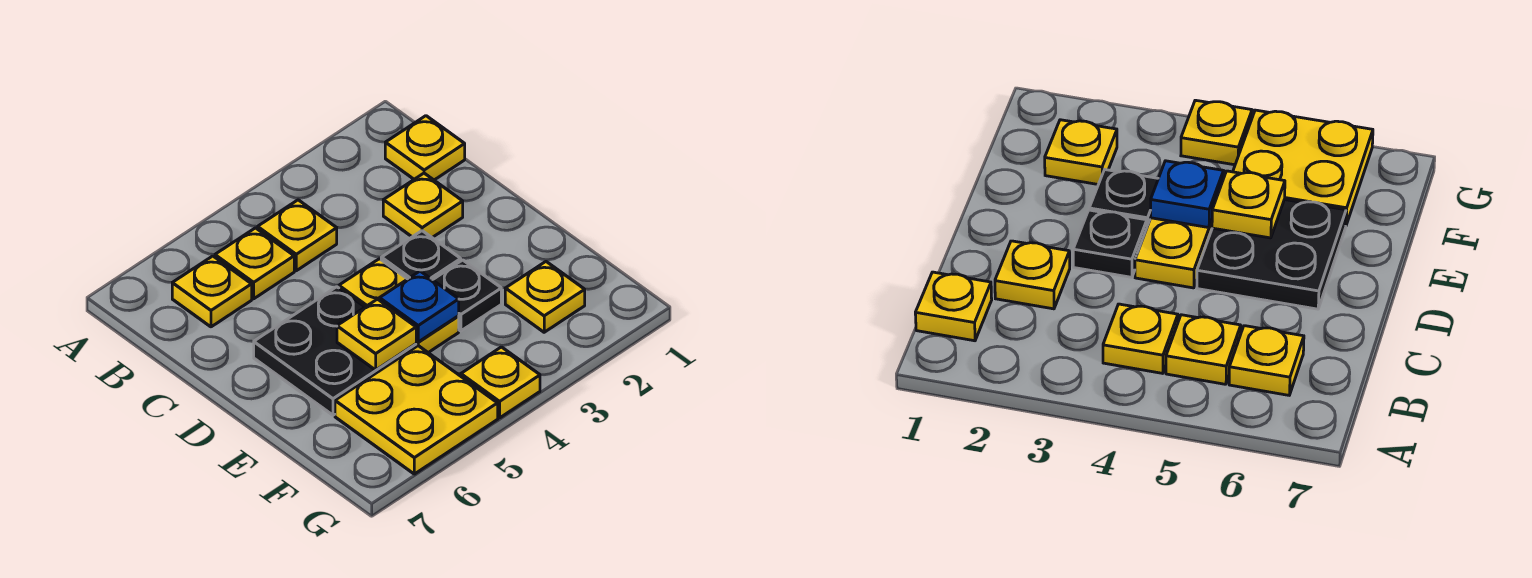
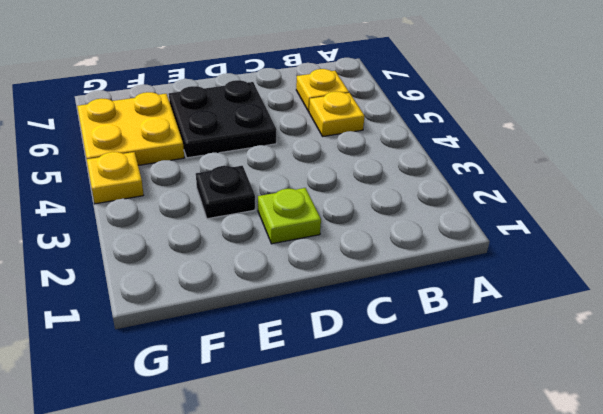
lime 1x1 plate [258,188,321,244] -> none
none -> yellow 1x1 plate [385,116,465,180]
none -> yellow 1x1 plate [258,200,337,271]
none -> yellow 1x1 plate [383,173,463,237]

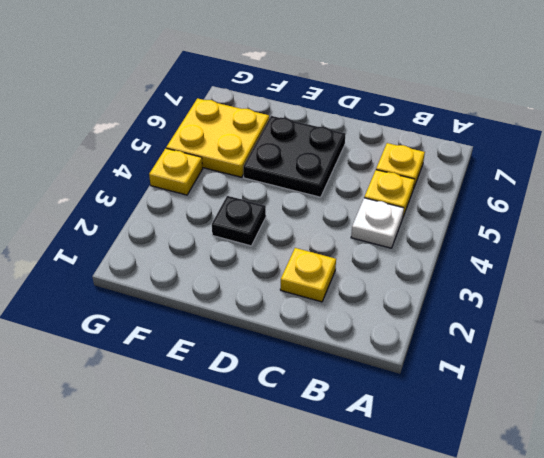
white 1x1 plate [351,198,404,248] -> yellow 1x1 plate [258,200,337,271]
none -> yellow 1x1 plate [385,116,465,180]
none -> black 1x1 plate [381,231,461,280]
none -> yellow 1x2 plate [339,259,459,353]

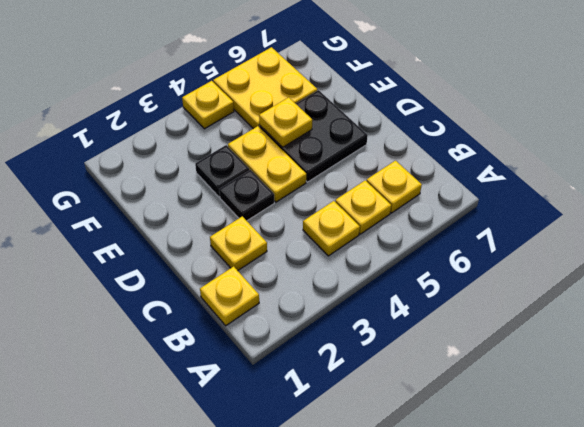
none -> yellow 1x1 plate [505,262,585,332]
none -> blue 1x1 plate [380,271,459,342]

